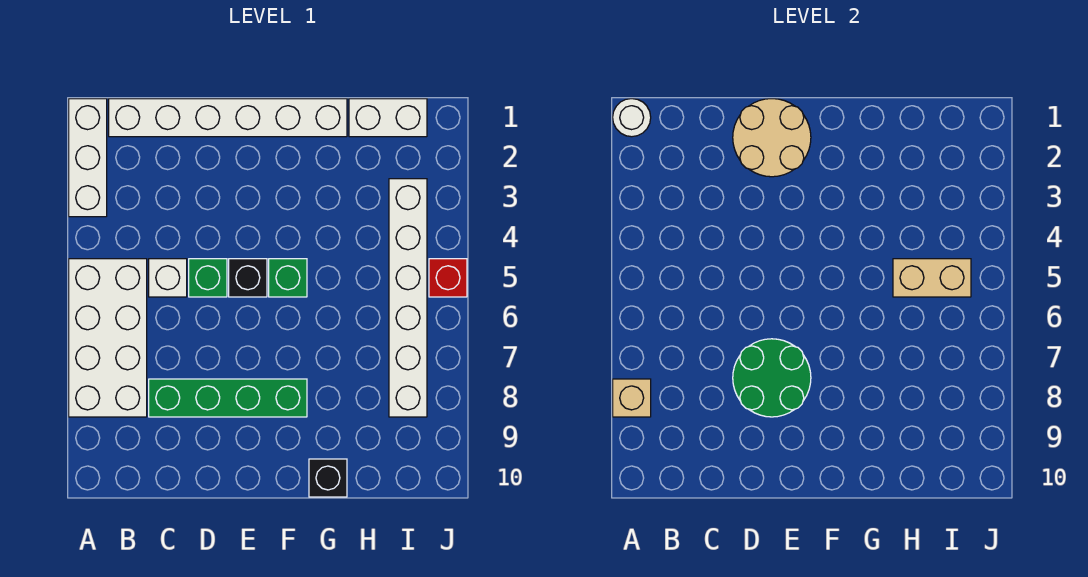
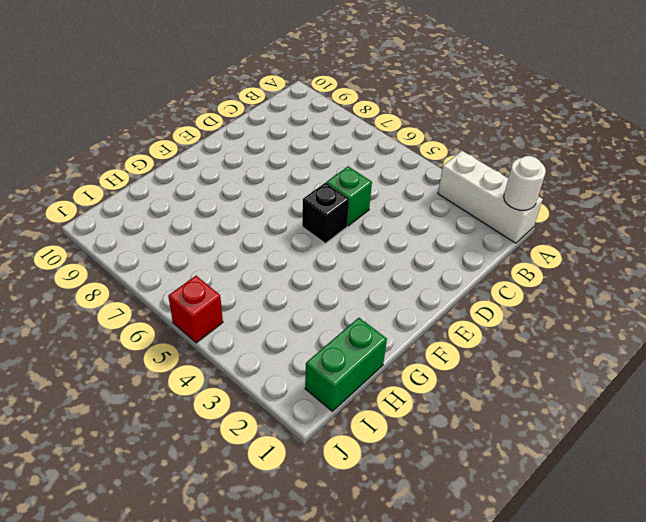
green 1x2 brick [305,318,387,411] -> white 1x2 brick [349,99,427,137]
none -> white 2x4 brick [69,259,147,417]
none -> white 1x6 brick [109,99,347,137]
none -> white 1x1 brick [149,259,187,297]

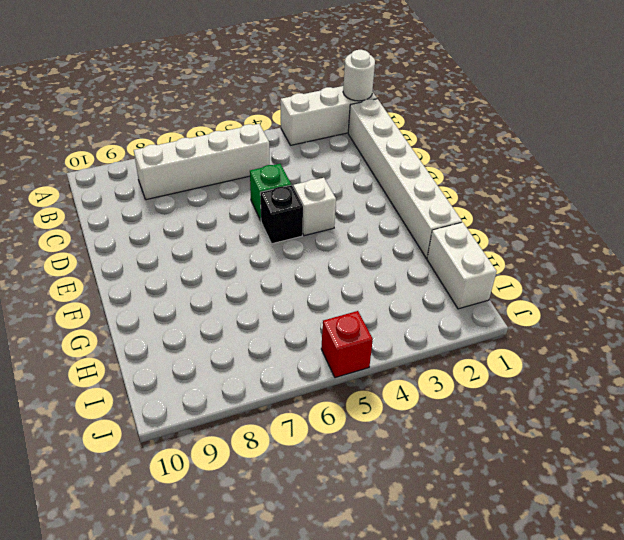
white 1x4 brick [134,124,270,200] -> white 2x4 brick [69,259,147,417]
white 1x1 brick [293,178,336,236] -> white 1x1 brick moved to [149,259,187,297]
none -> green 1x4 brick [149,379,307,417]
none -> green 1x1 brick [269,259,307,297]
none -> black 1x1 brick [309,459,347,497]

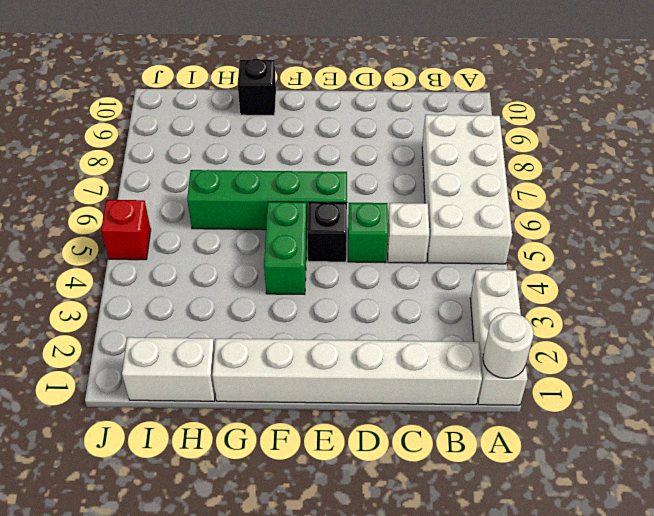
green 1x4 brick [187,170,347,230] -> green 1x4 brick moved to [149,379,307,417]
green 1x2 brick [264,202,307,295] -> green 1x1 brick [269,259,307,297]
none -> white 1x6 brick [389,179,427,417]
none -> tan 1x1 brick [613,379,651,417]
none -> tan 2x2 round brick [733,99,811,177]

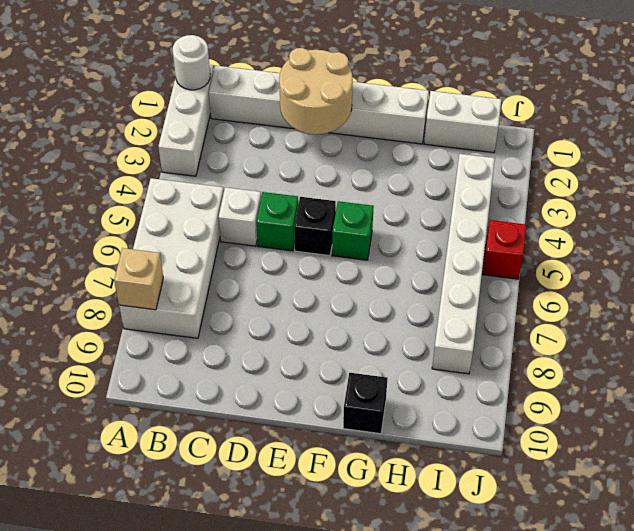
none -> green 1x4 brick [149,379,307,417]
none -> green 2x2 round brick [733,339,811,417]
none -> tan 1x2 brick [893,259,971,297]

